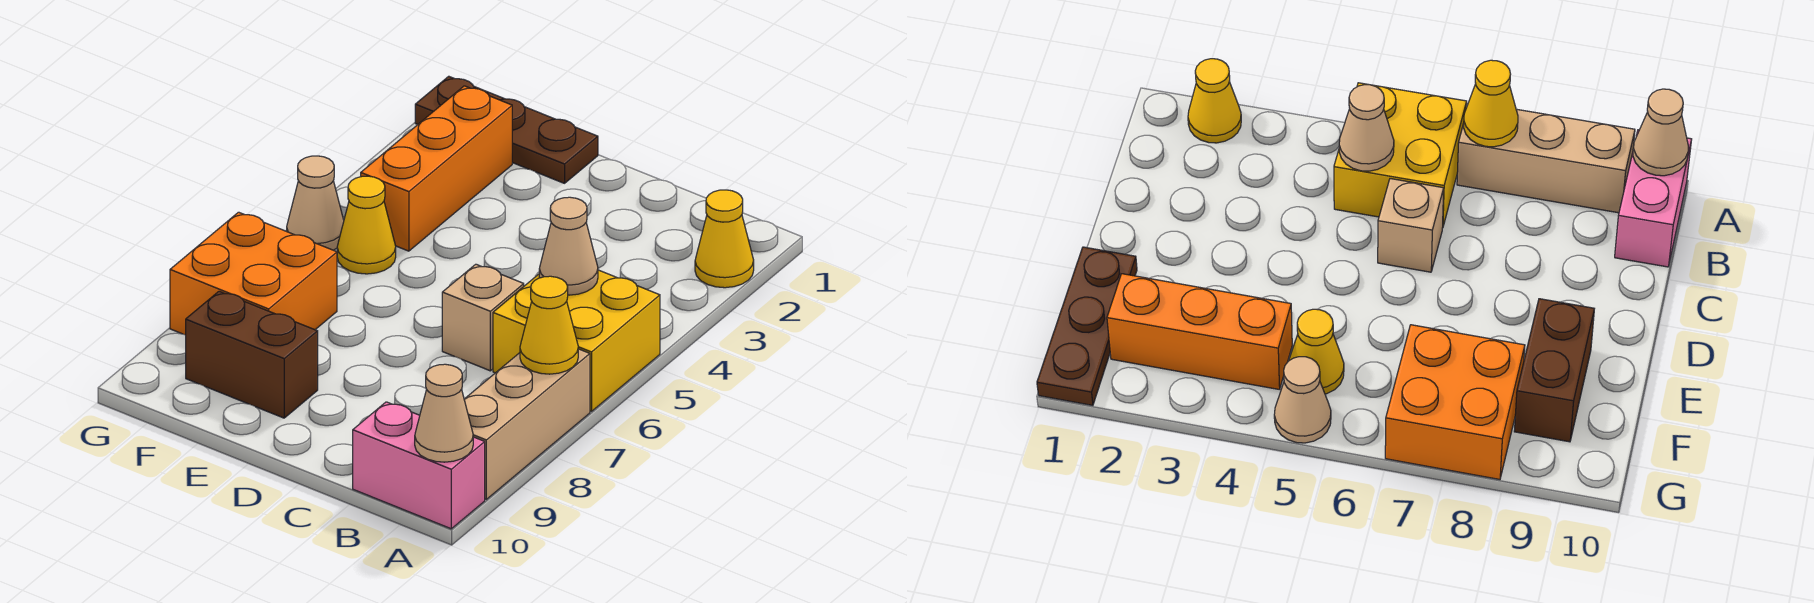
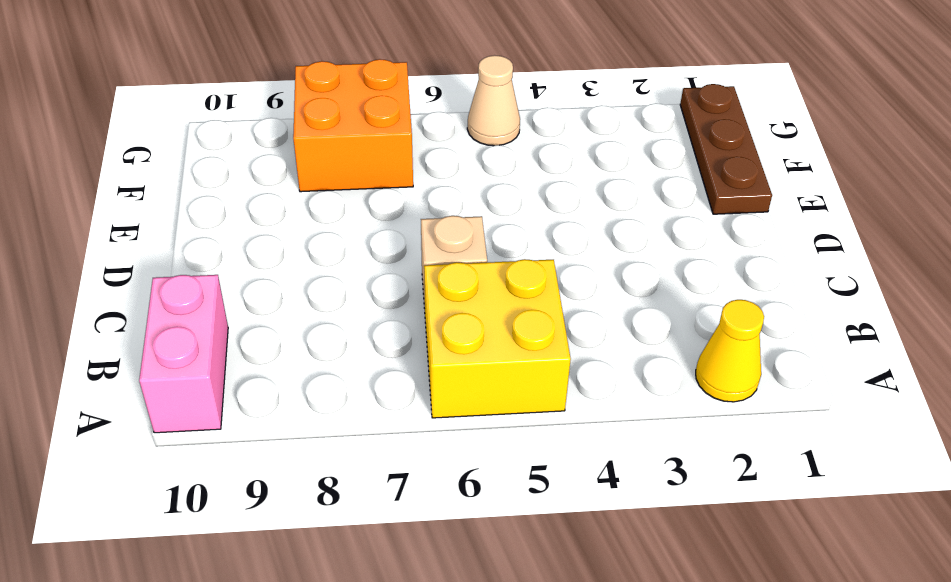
none -> tan 1x3 brick [464,349,590,499]
none -> brown 1x2 brick [186,291,318,418]
none -> orange 1x3 brick [361,86,512,251]

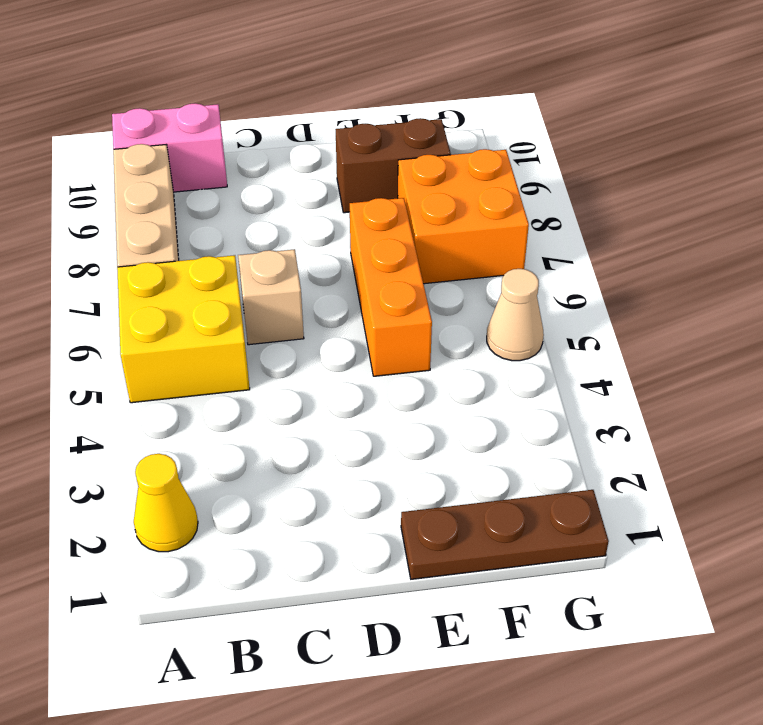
orange 1x3 brick [350,198,432,376] -> orange 1x3 brick moved to [361,86,512,251]
none -> yellow 1x1 cone [337,176,396,274]
none -> yellow 1x1 cone [520,276,578,374]
none -> tan 1x1 cone [415,364,473,462]

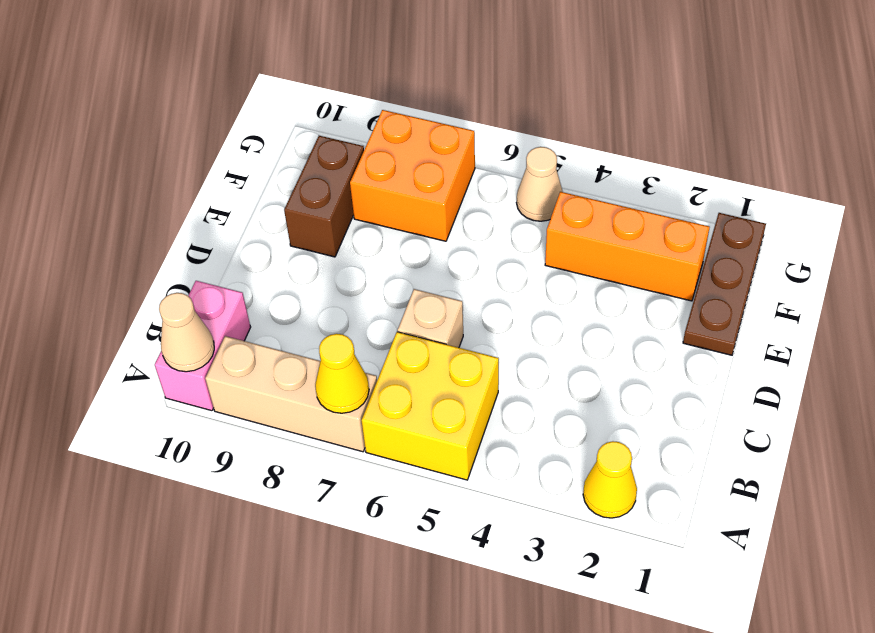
none -> yellow 1x1 cone [337,176,396,274]
none -> tan 1x1 cone [539,197,598,295]

